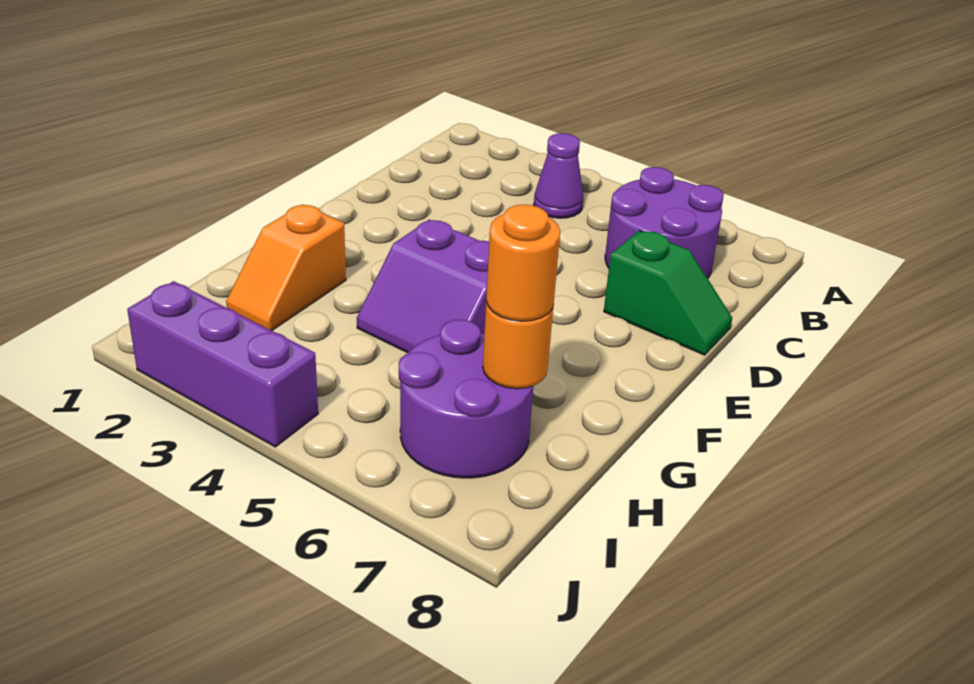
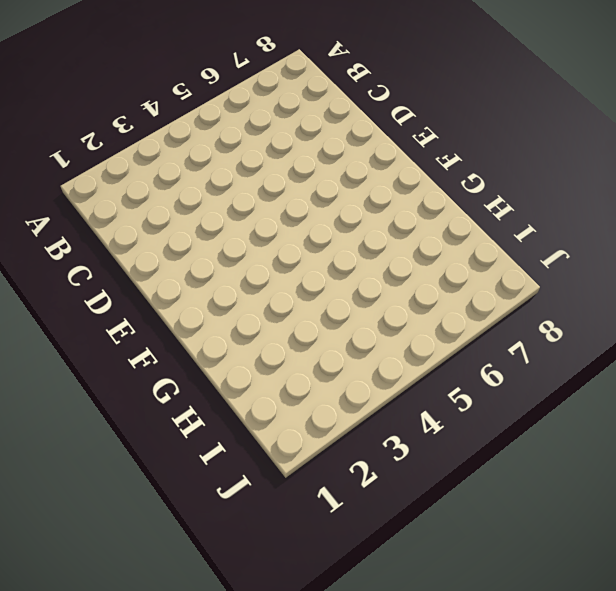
none -> purple 1x1 cone [534,133,583,218]
none -> purple 2x2 round brick [605,167,724,278]

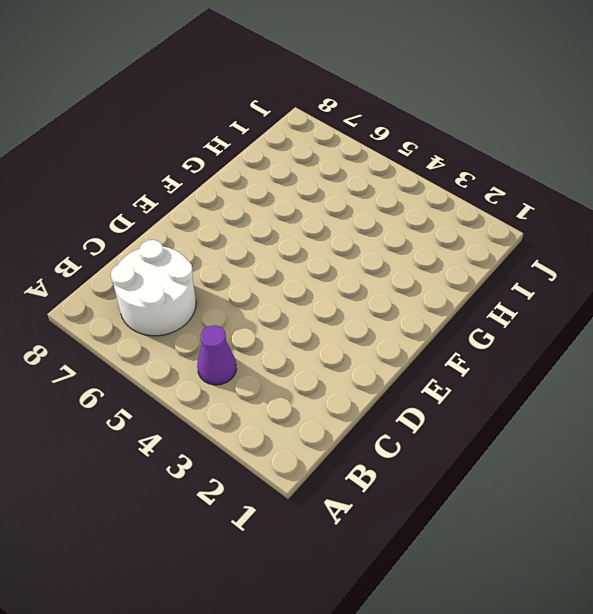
white 2x2 round brick [111,240,196,336] -> purple 2x2 round brick [605,167,724,278]
none -> green 1x2 slope [604,230,732,355]
none -> purple 2x2 slope [357,220,489,353]

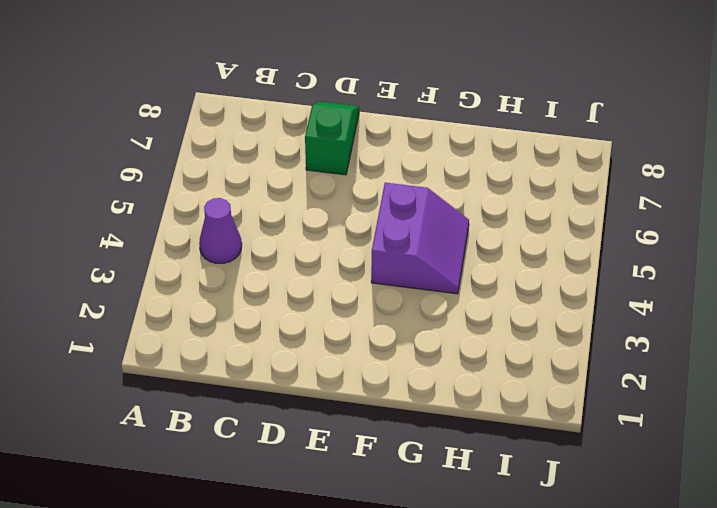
none -> purple 2x2 round brick [605,167,724,278]
none -> orange 1x2 slope [226,204,346,331]

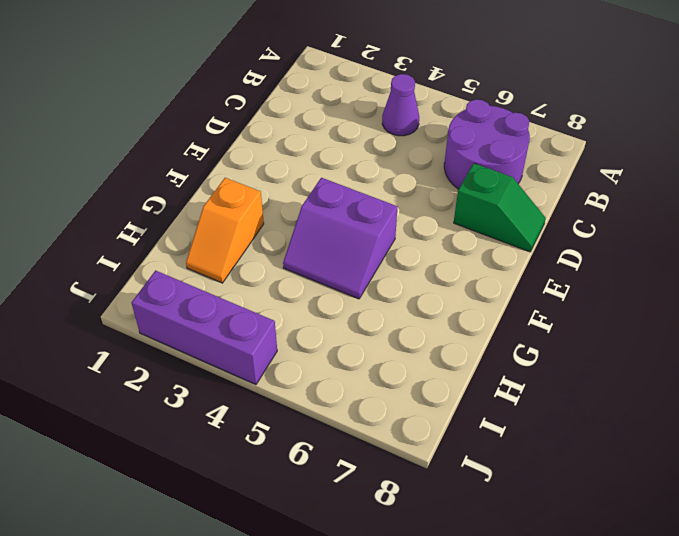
none -> purple 2x2 round brick [399,320,533,478]
none -> orange 1x1 round brick [483,302,553,389]

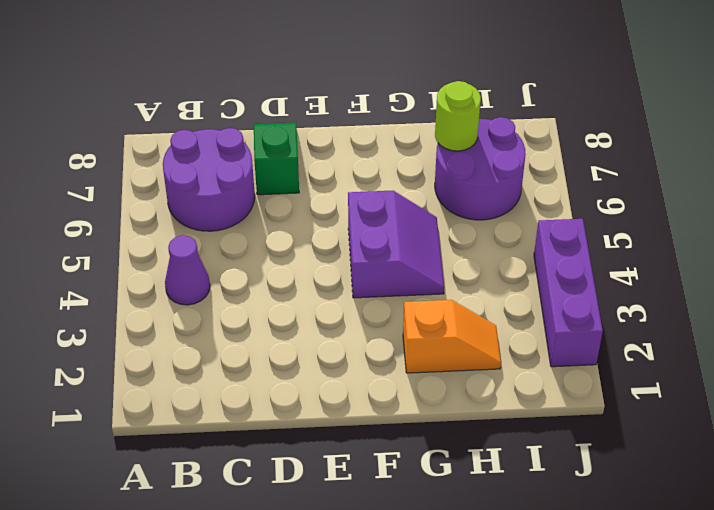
lime 1x1 round brick [435,81,481,151] -> orange 1x1 round brick [483,302,553,389]
none -> orange 1x1 round brick [486,205,560,321]

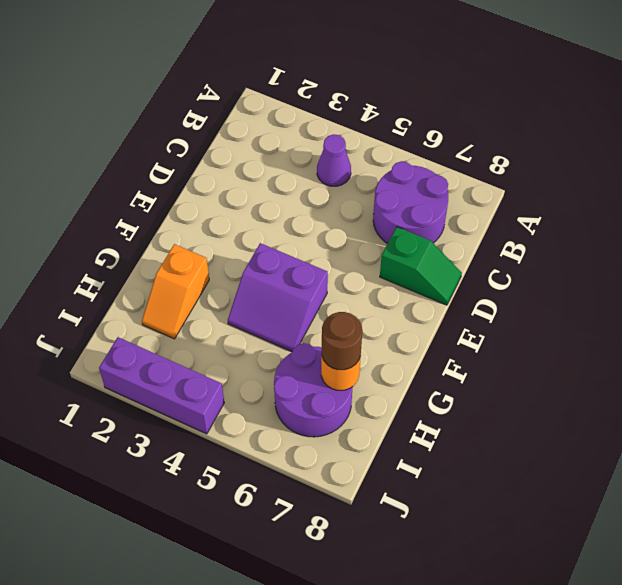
brown 1x1 round brick [322,312,362,370] -> orange 1x1 round brick [486,205,560,321]

